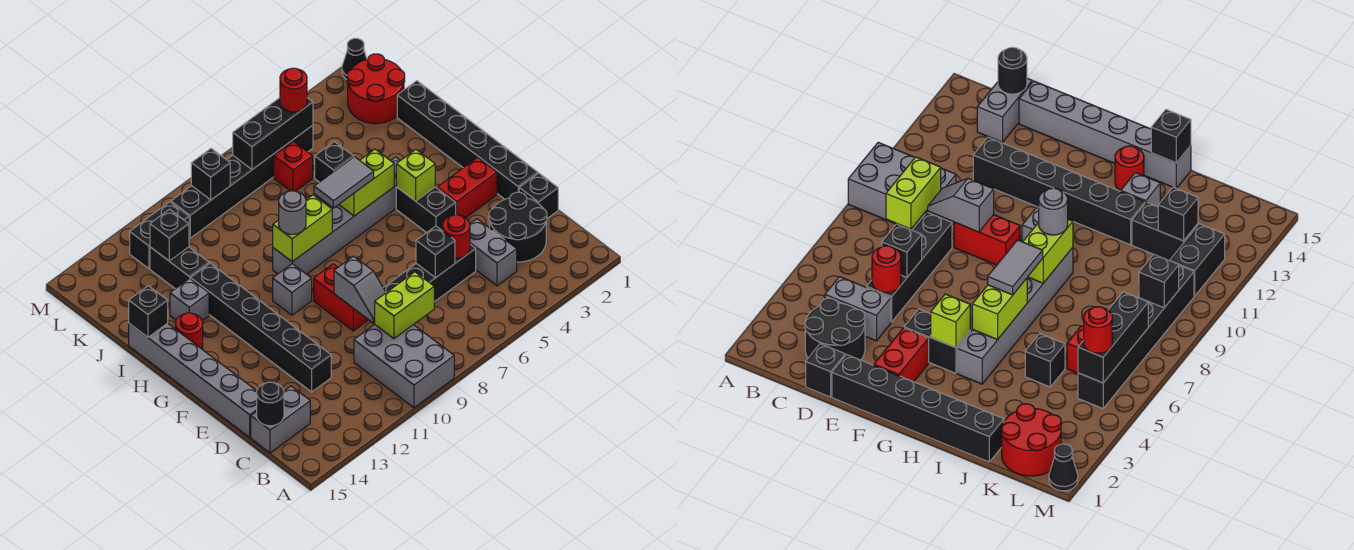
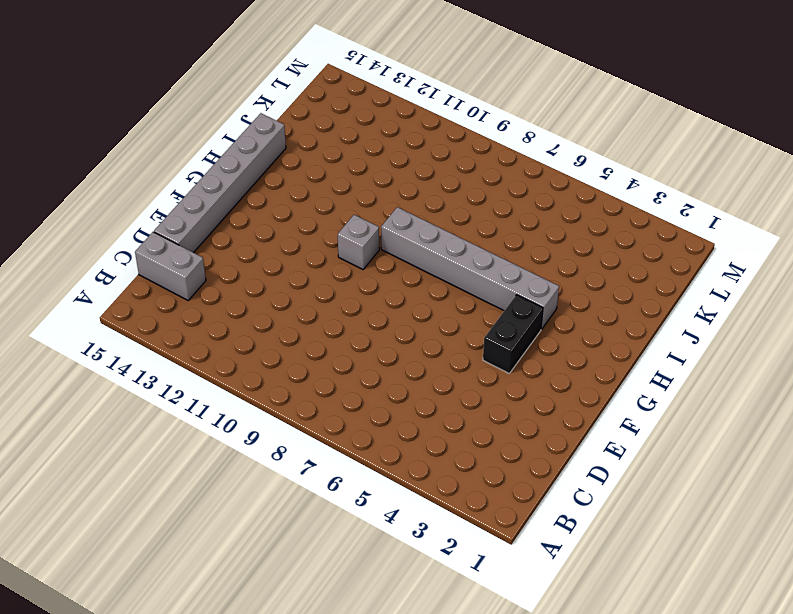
none -> grey 2x3 brick [354,324,454,408]
none -> black 2x2 round brick [489,192,547,262]
none -> grey 1x2 brick [470,219,517,286]
none -> black 1x1 brick [519,173,558,218]

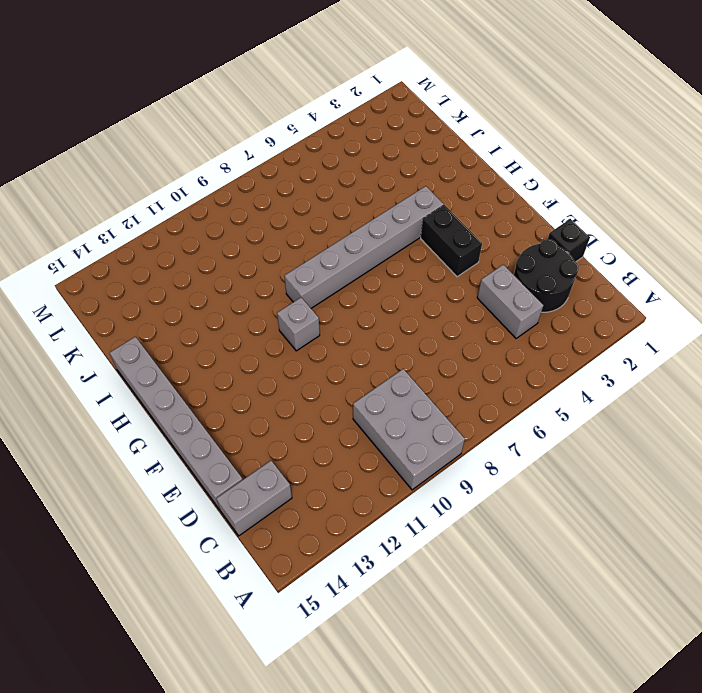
none -> black 1x4 brick [383,244,476,302]
none -> black 1x6 brick [191,263,331,392]
none -> black 1x6 brick [397,81,538,199]
none -> red 1x2 brick [314,264,368,331]

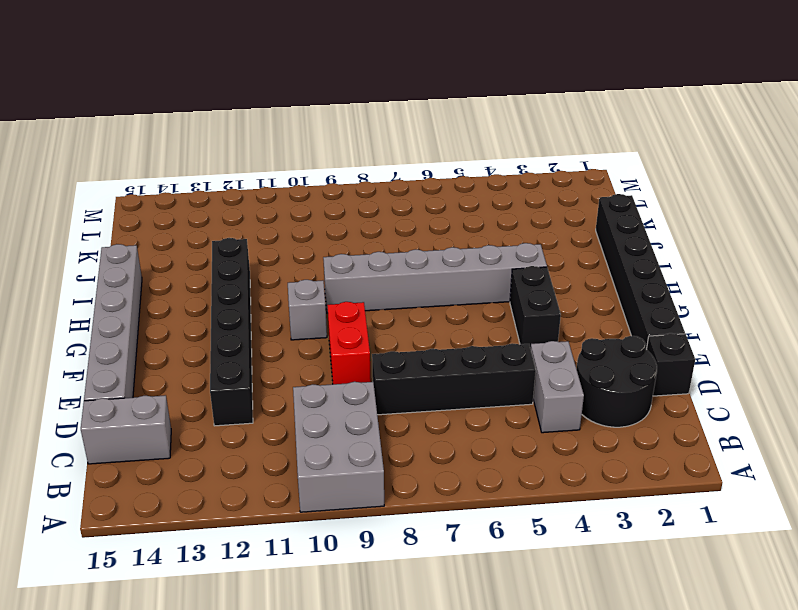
none -> red 1x2 brick [437,158,497,218]
none -> red 1x1 round brick [176,313,203,349]
none -> grey 1x1 brick [170,278,209,321]
none -> black 1x1 brick [315,141,354,182]

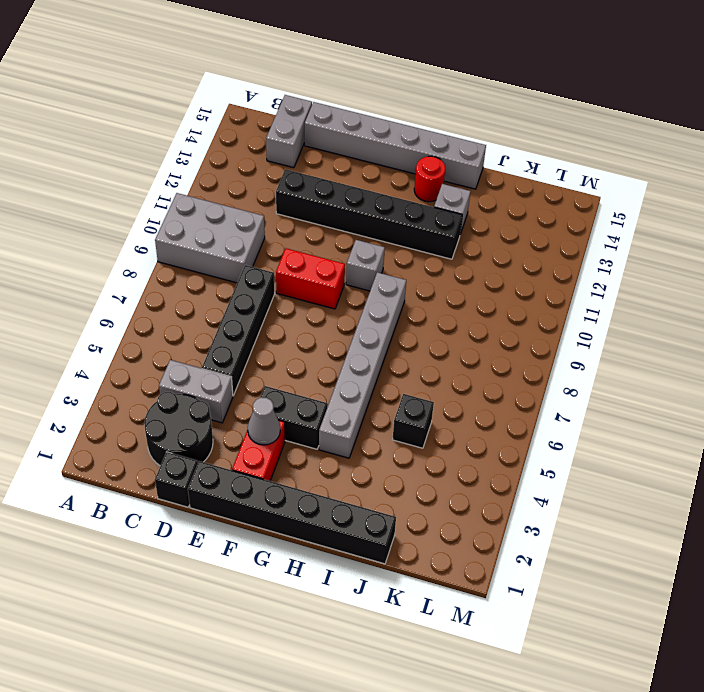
grey 1x1 cone [248,397,280,445] -> none
none -> black 1x2 brick [150,247,209,289]
none -> red 2x2 round brick [347,54,405,124]
none -> red 1x1 brick [274,141,313,191]
none -> black 1x6 brick [171,125,313,238]

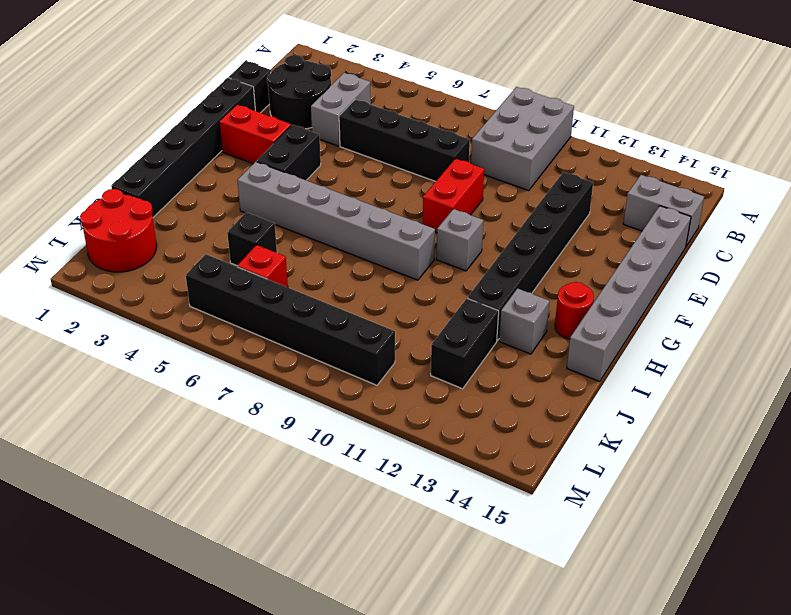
none -> black 1x2 brick [130,202,189,269]
none -> black 1x1 cone [342,38,367,79]
none -> lime 1x2 brick [375,272,434,339]
none -> black 1x1 round brick [257,382,284,426]

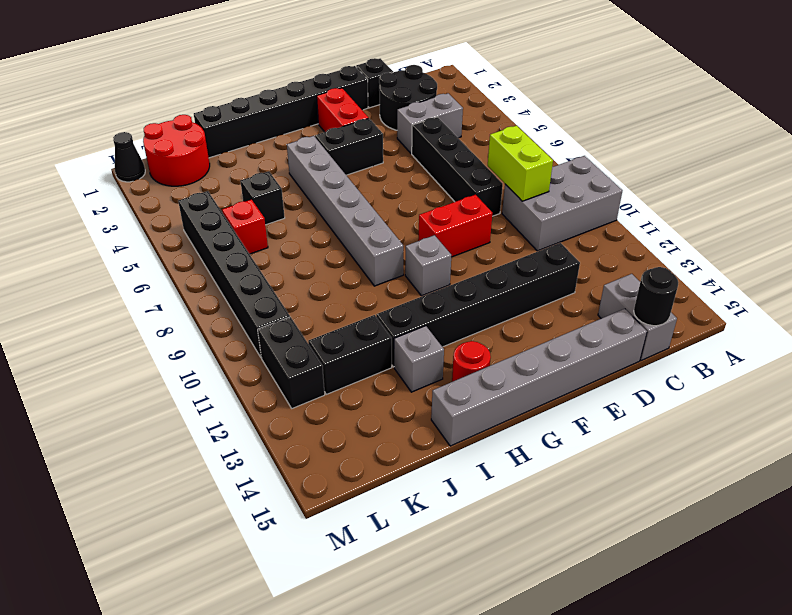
none -> red 1x1 round brick [443,215,470,258]
none -> black 1x1 brick [416,226,455,278]
none -> grey 1x2 slope [334,256,386,323]
none -> lime 1x1 brick [396,150,435,201]

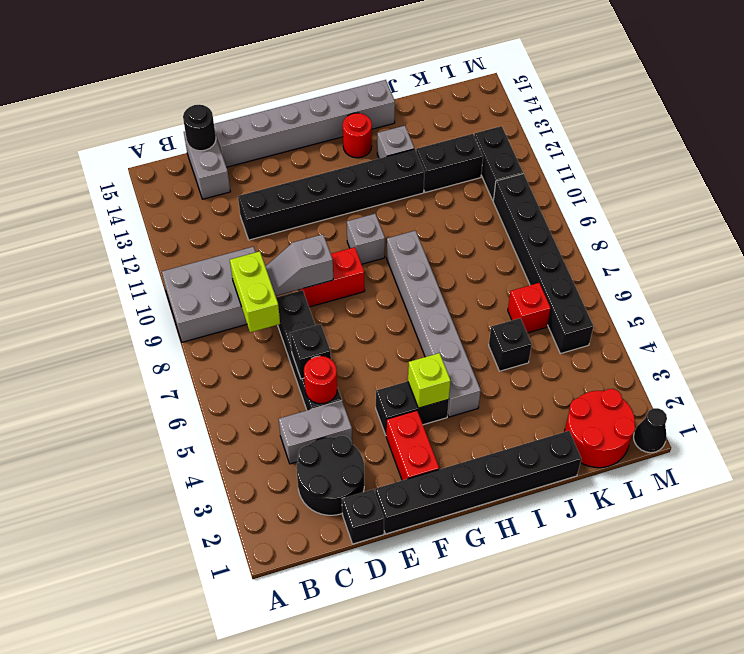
none -> lime 1x2 brick [339,149,394,216]
none -> lime 1x2 brick [273,195,332,262]
none -> black 1x1 brick [129,286,168,337]
none -> black 1x1 brick [150,209,189,261]

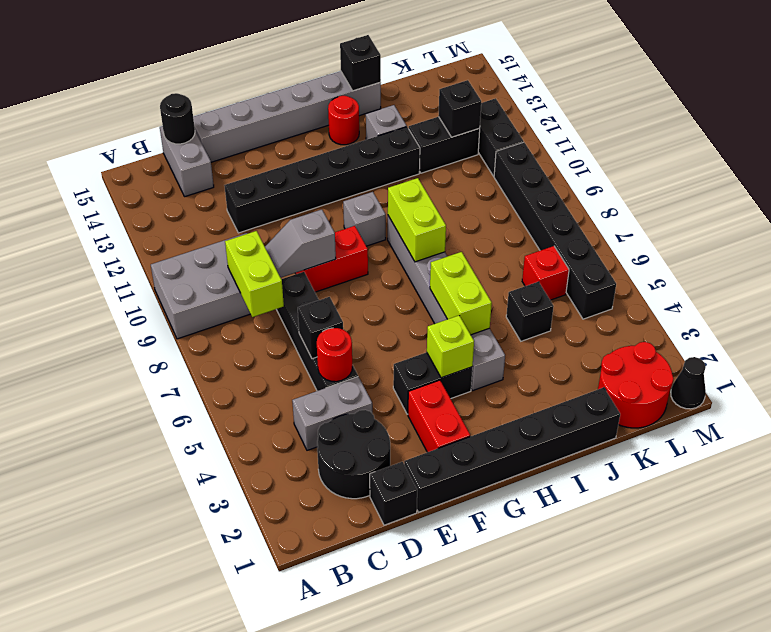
none -> black 1x3 brick [233,98,313,170]
none -> black 1x1 brick [191,148,230,200]
none -> grey 1x2 tile [314,157,374,208]
none -> grey 1x1 round brick [279,191,306,234]

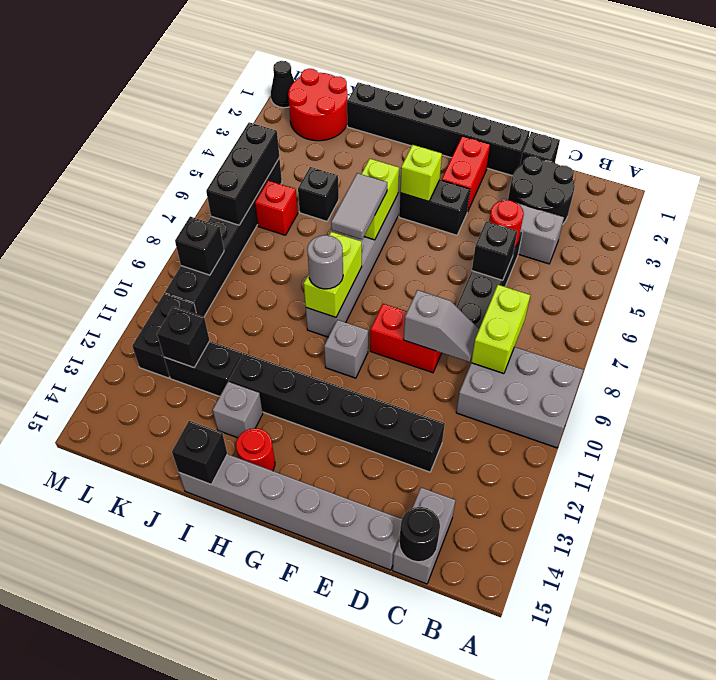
none -> red 1x1 round brick [280,68,307,112]

